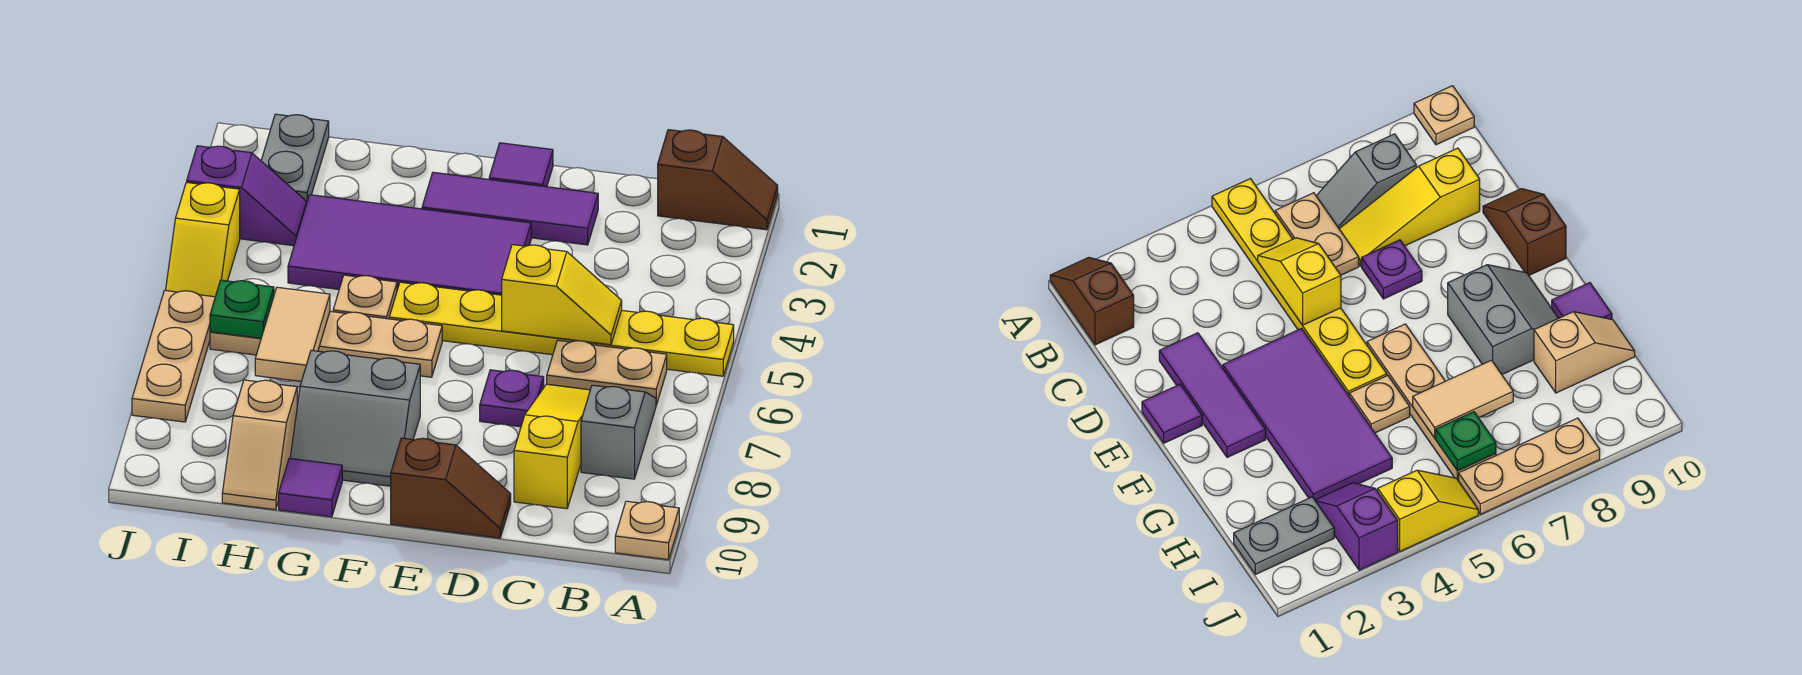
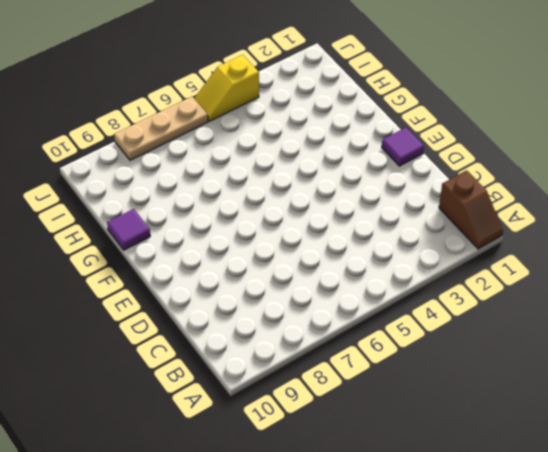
none -> yellow 1x6 plate [389,282,734,376]
none -> tan 1x1 plate [615,501,679,560]
none -> tan 1x2 plate [547,340,667,405]

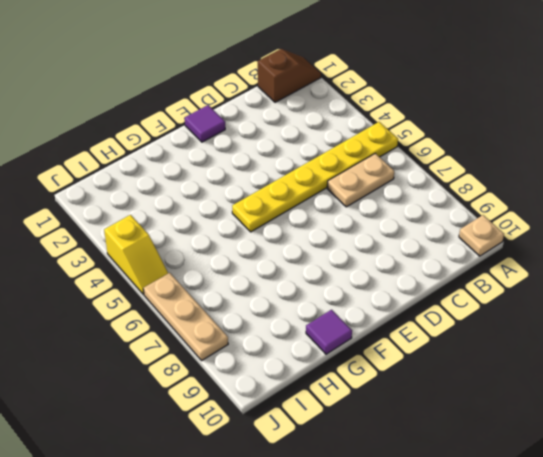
none -> grey 1x2 slope [581,385,656,479]
none -> yellow 1x3 slope [514,384,590,509]
none -> purple 1x3 tile [422,172,598,245]

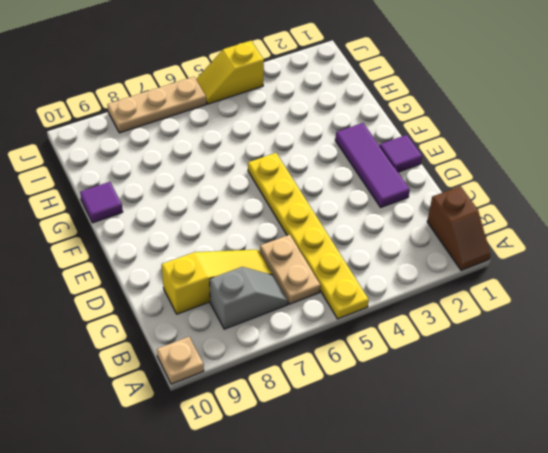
none -> purple 1x1 plate [480,370,544,427]
none -> brown 1x2 slope [391,438,511,538]
none -> purple 2x4 tile [288,195,531,295]

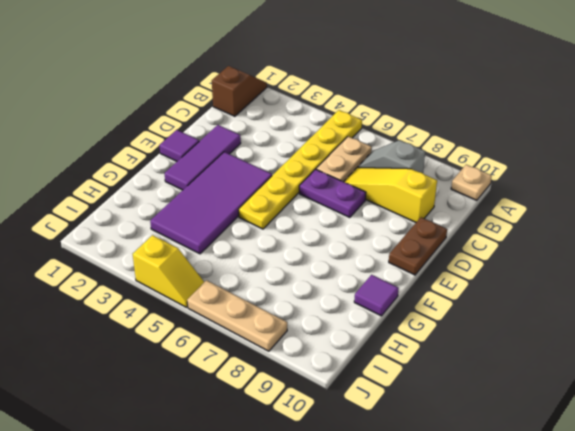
purple 1x2 plate [299,169,366,218] -> purple 1x1 plate [480,370,544,427]
brown 1x2 plate [389,217,447,275] -> brown 1x2 slope [391,438,511,538]
none -> tan 1x4 plate [210,311,442,377]
none -> grey 2x2 slope [290,350,420,486]
none -> tan 1x1 plate [333,275,397,319]

